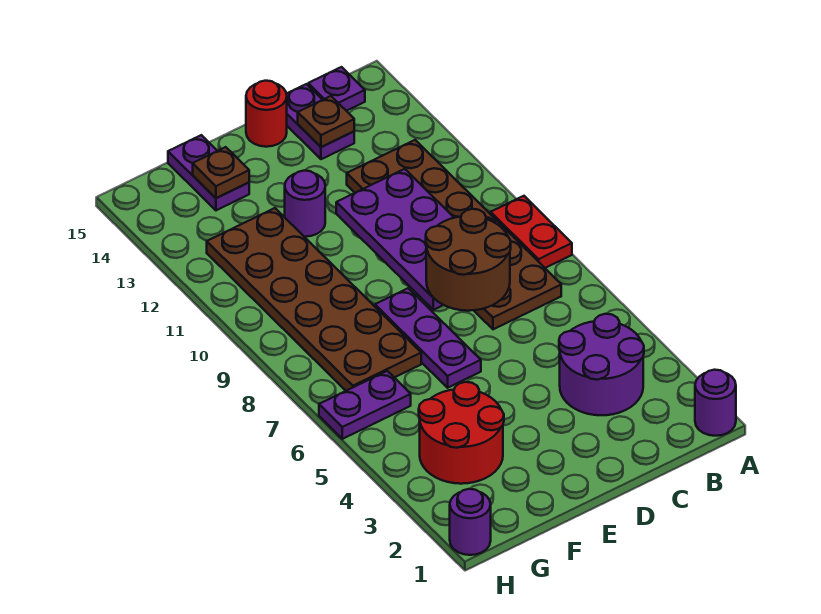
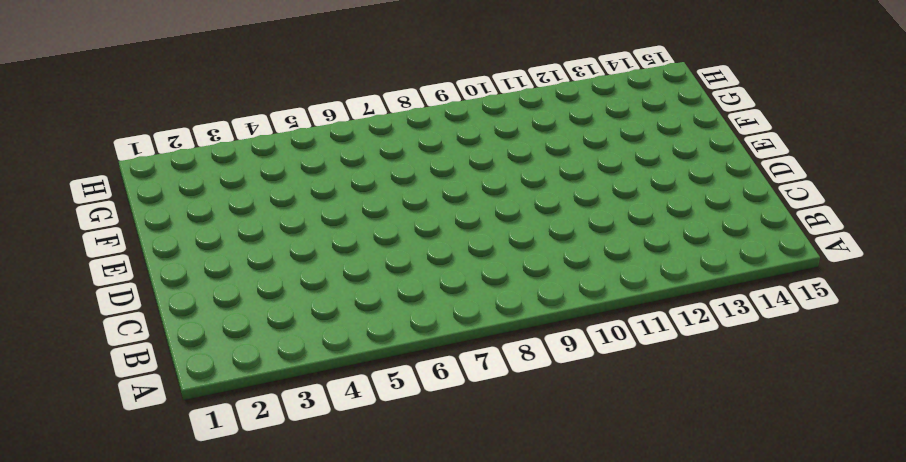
none -> purple 1x1 round brick [695,370,736,436]
none -> red 1x2 plate [491,196,572,268]
none -> purple 2x2 round brick [559,314,644,415]

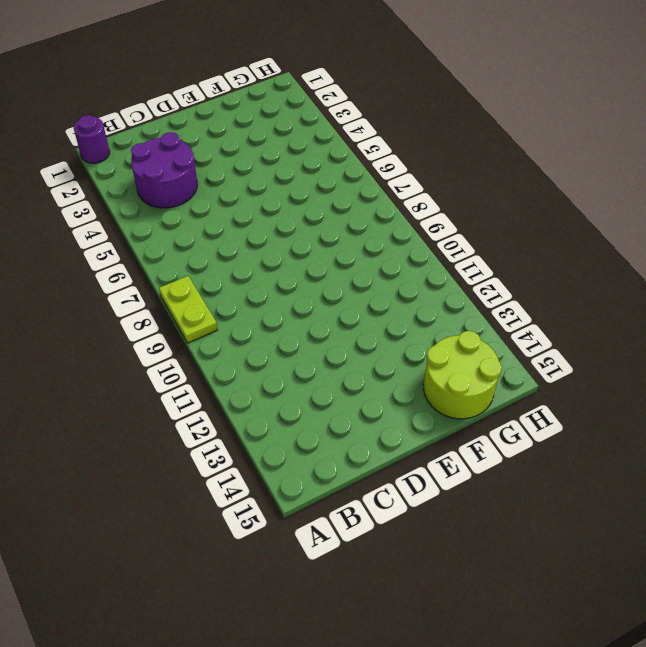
lime 1x2 plate [159,276,217,343] -> red 1x2 plate [491,196,572,268]
lime 2x2 round brick [424,331,502,419] -> purple 1x2 plate [168,135,249,210]
none -> brown 2x6 plate [347,140,561,329]
none -> purple 1x1 plate [308,67,365,111]
none -> purple 1x2 plate [286,84,354,159]

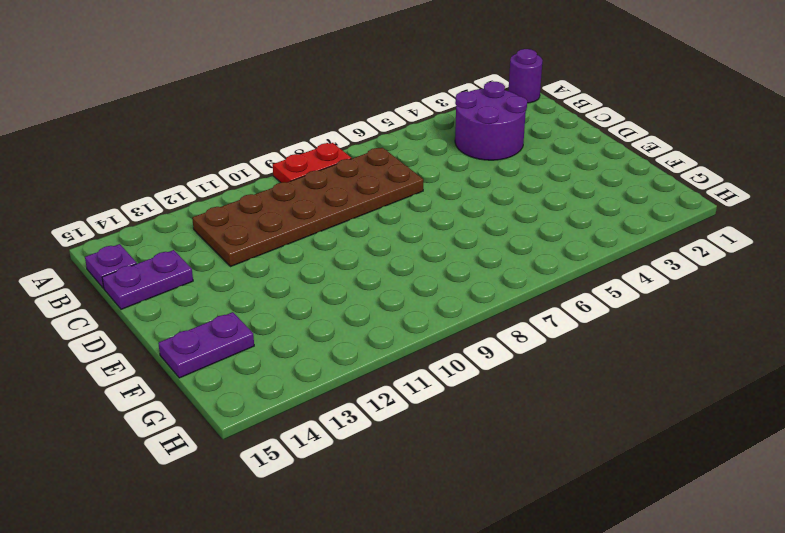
none -> red 1x1 round brick [246,81,287,147]
none -> purple 1x3 plate [375,288,481,388]
none -> purple 1x1 round brick [285,171,325,237]

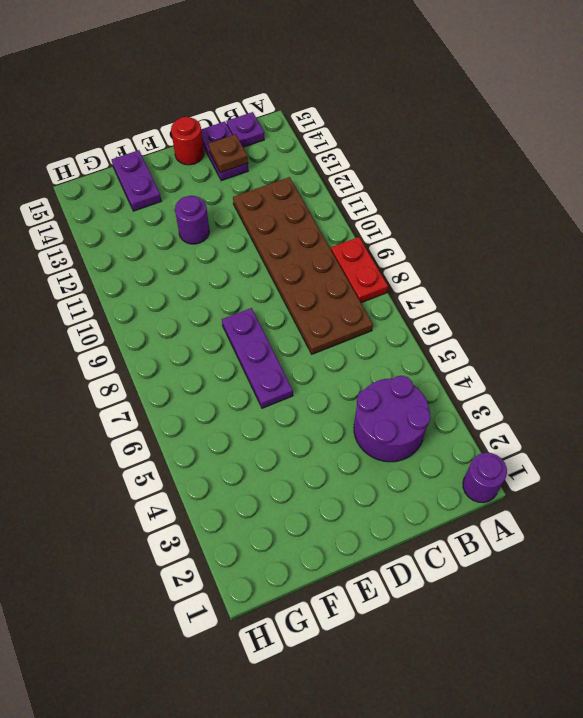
none -> red 2x2 round brick [419,382,504,484]
none -> brown 2x6 plate [207,208,421,391]
none -> purple 1x2 plate [319,371,411,439]

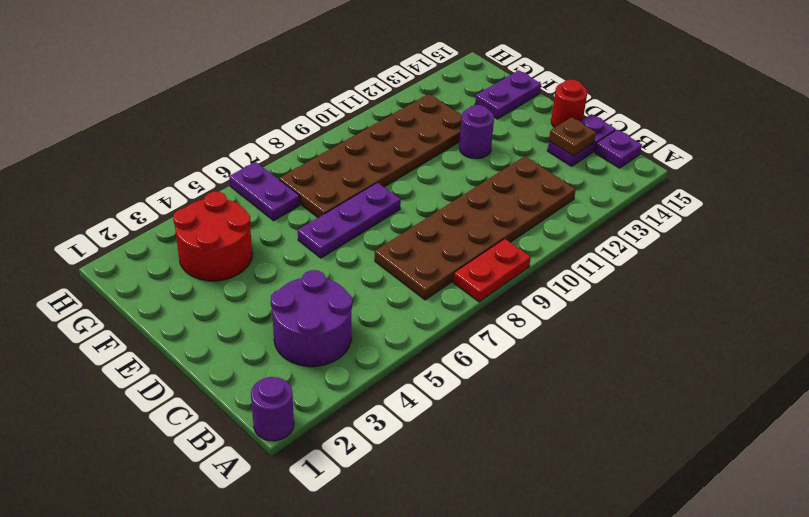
none -> purple 1x1 round brick [450,489,491,555]
none -> purple 2x4 plate [336,169,454,310]
none -> brown 1x1 plate [193,147,249,198]

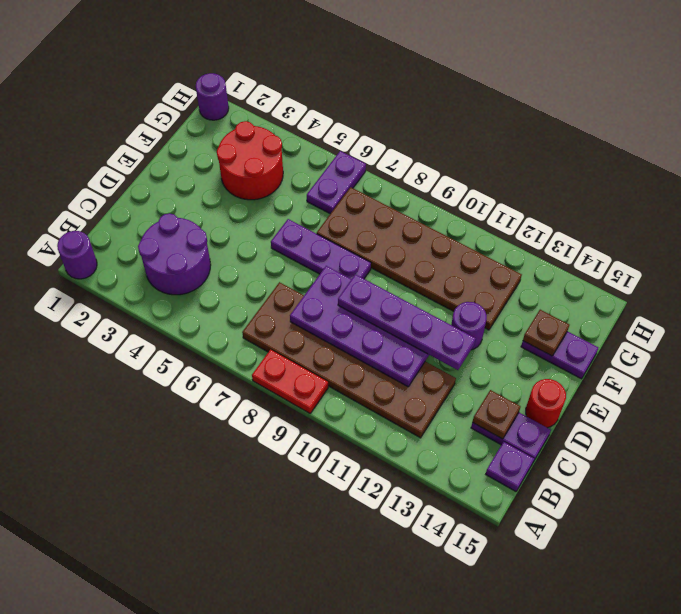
purple 1x4 plate [338,274,476,370] -> none
none -> brown 2x2 round brick [426,209,511,311]

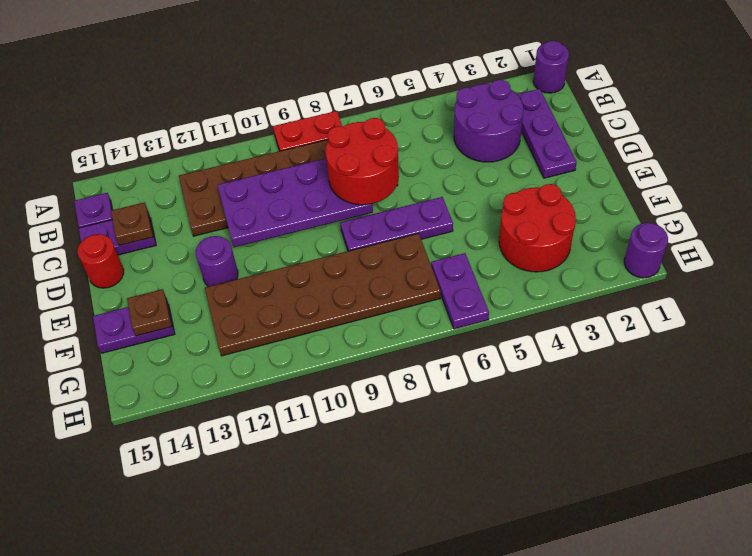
purple 1x3 plate [517,89,577,178] -> none
red 2x2 round brick [326,118,399,205] -> brown 2x2 round brick [426,209,511,311]

